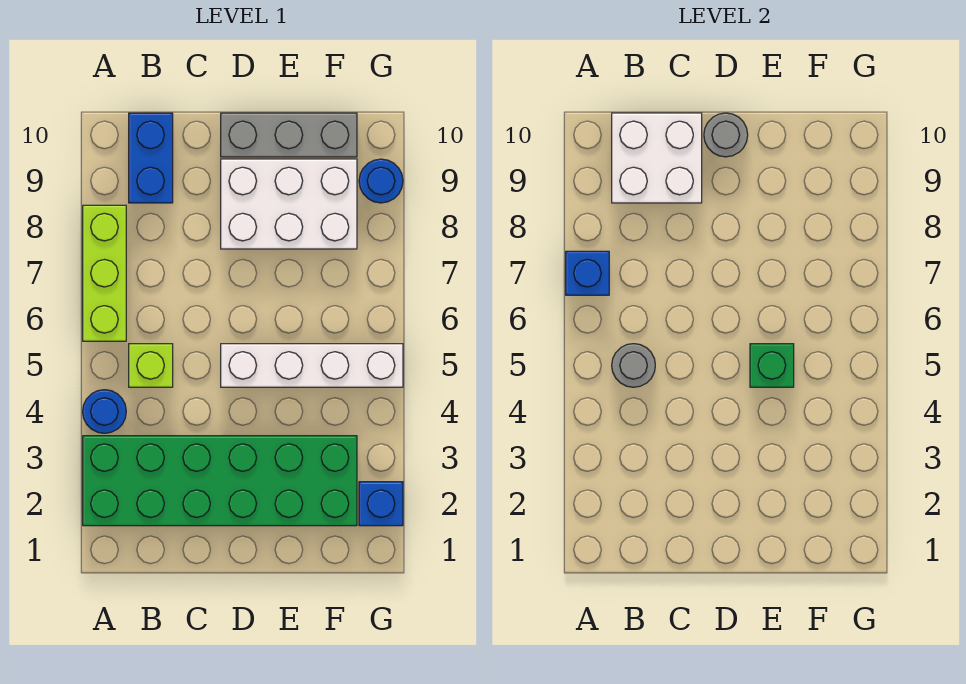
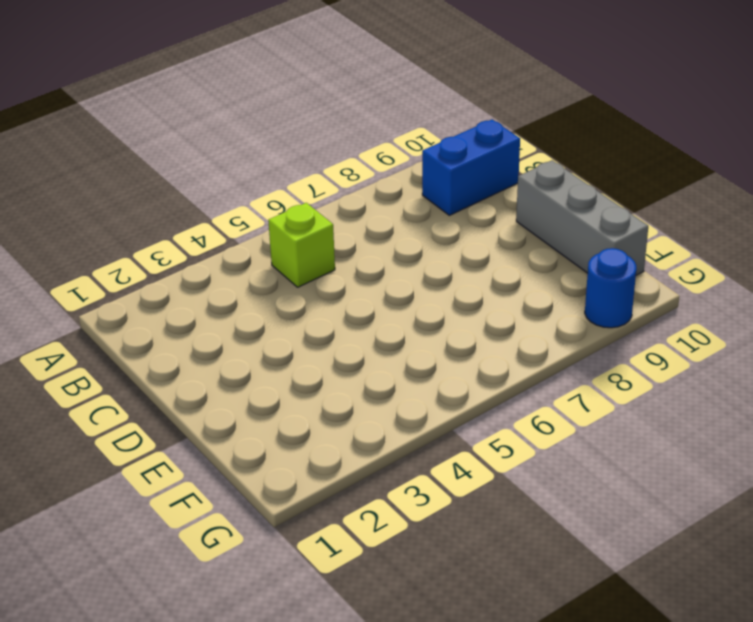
none -> green 2x6 brick [83,436,357,526]
none -> blue 1x1 round brick [83,390,126,433]
none -> lime 1x3 brick [83,205,126,341]

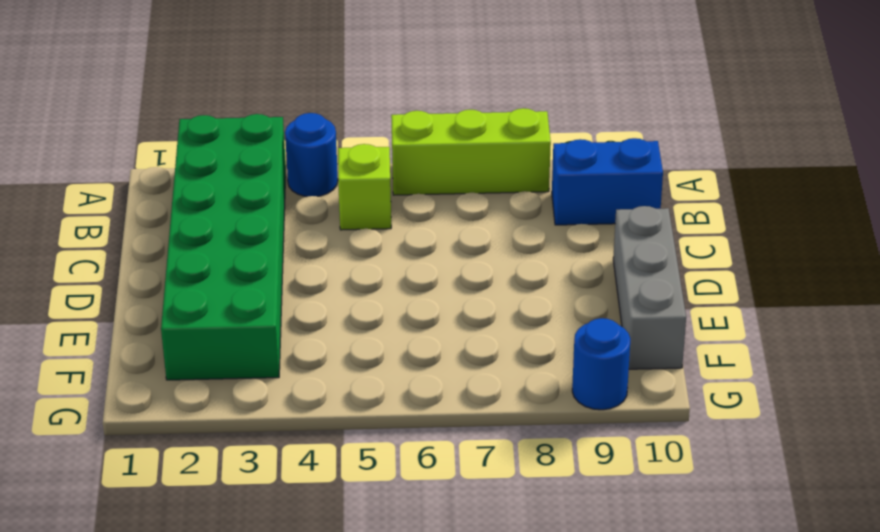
none -> white 1x4 brick [221,344,403,387]
none -> white 2x3 brick [221,159,357,249]
none -> blue 1x1 brick [359,482,403,526]

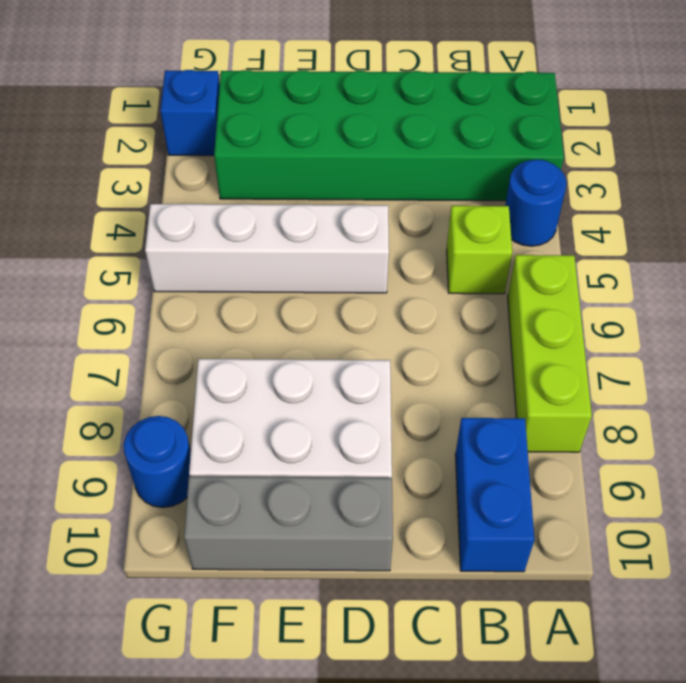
none -> blue 1x1 brick [566,251,609,295]
none -> grey 1x1 round brick [612,344,655,387]
none -> white 2x2 brick [612,113,702,203]

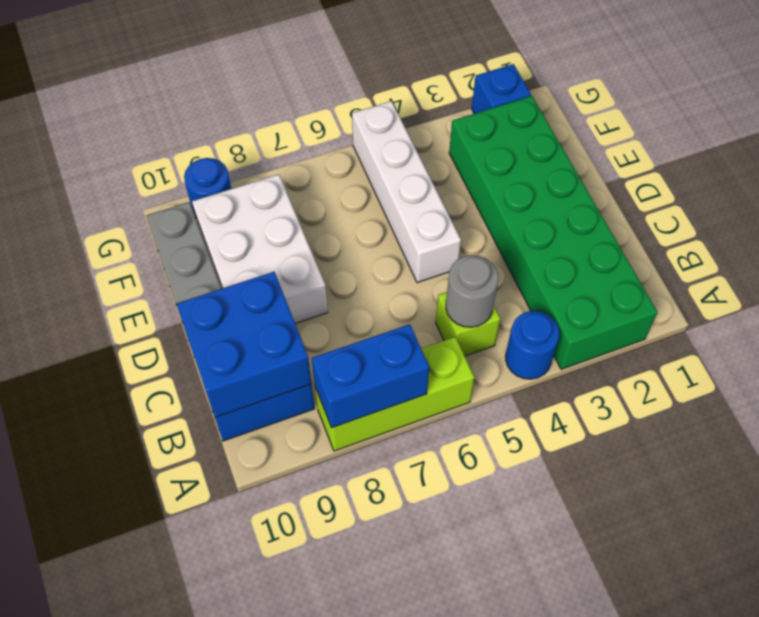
blue 1x2 brick [312,324,429,428] -> blue 1x1 brick [566,251,609,295]
blue 2x2 brick [176,272,312,417] -> white 2x2 brick [612,113,702,203]
none -> grey 1x1 round brick [704,113,748,157]
none -> green 1x1 brick [750,344,794,387]

